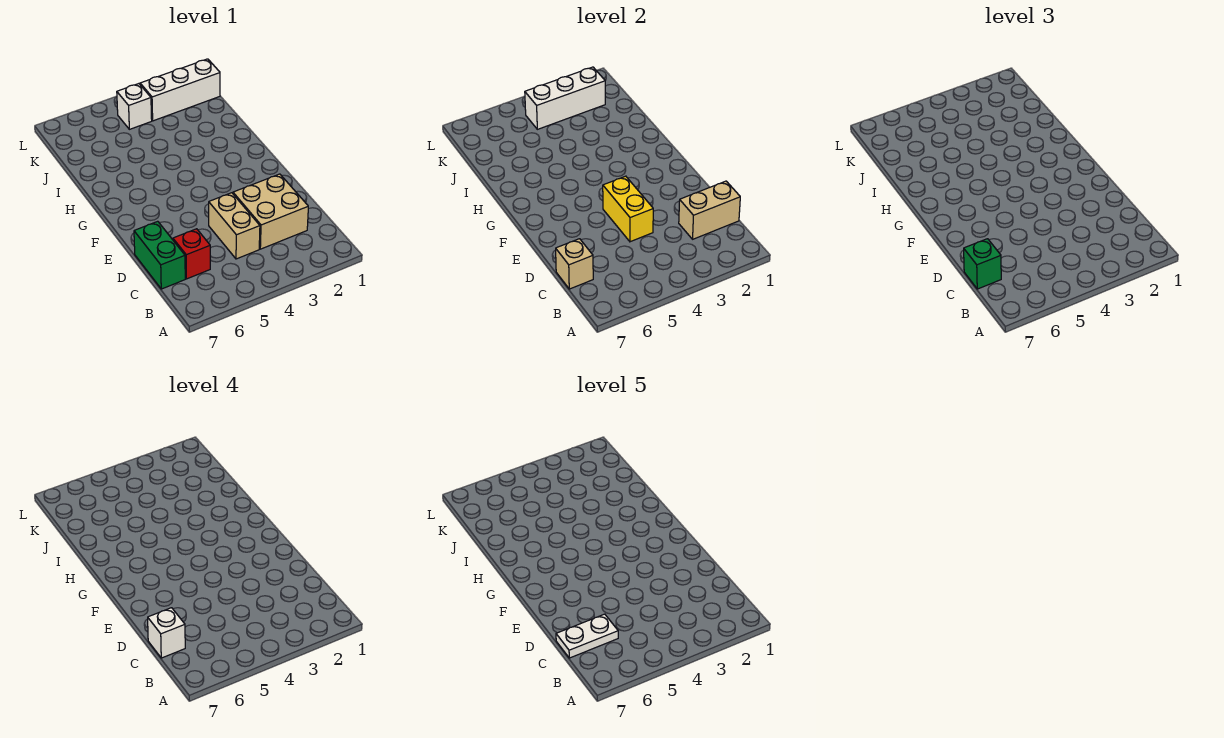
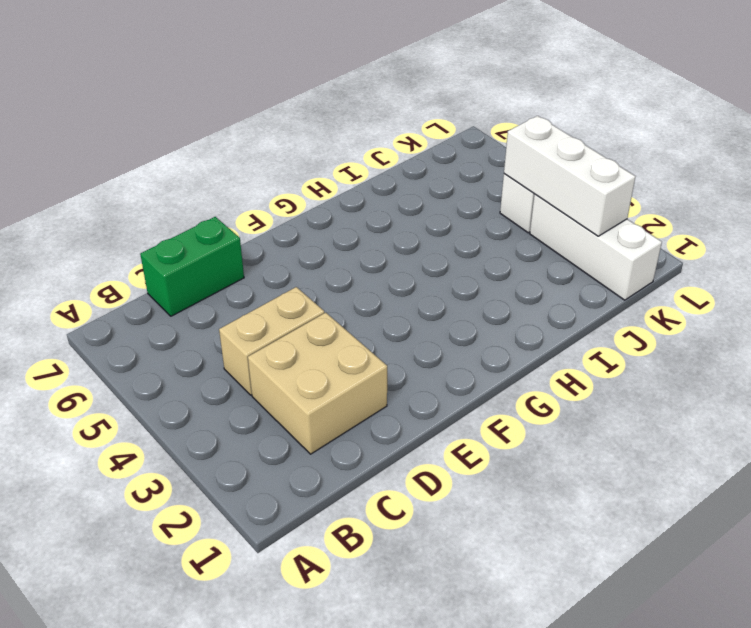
none -> red 1x1 brick [173,229,210,279]
none -> tan 1x2 brick [679,181,740,239]
none -> tan 1x1 brick [556,239,593,289]

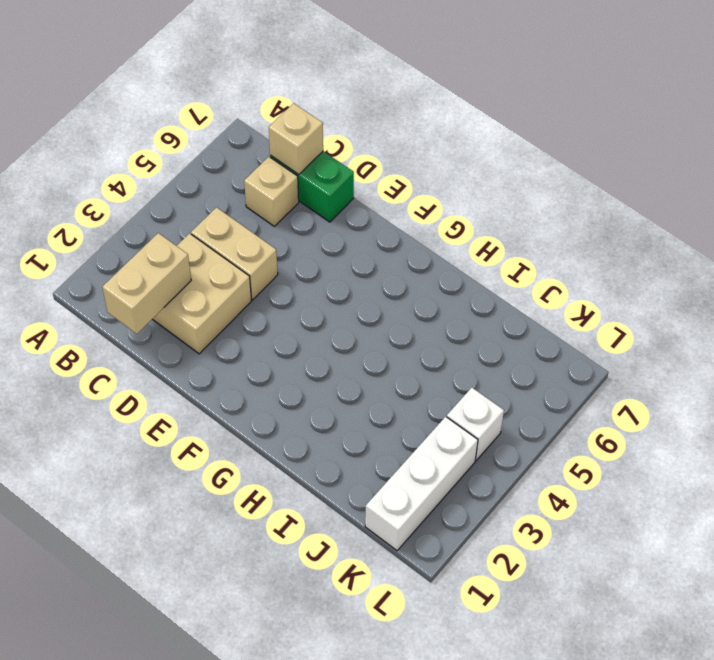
tan 1x1 brick [244,157,299,226] -> red 1x1 brick [173,229,210,279]
none -> yellow 1x2 brick [603,176,653,242]
none -> white 1x3 brick [525,67,605,129]
none -> green 1x1 brick [964,239,1001,289]

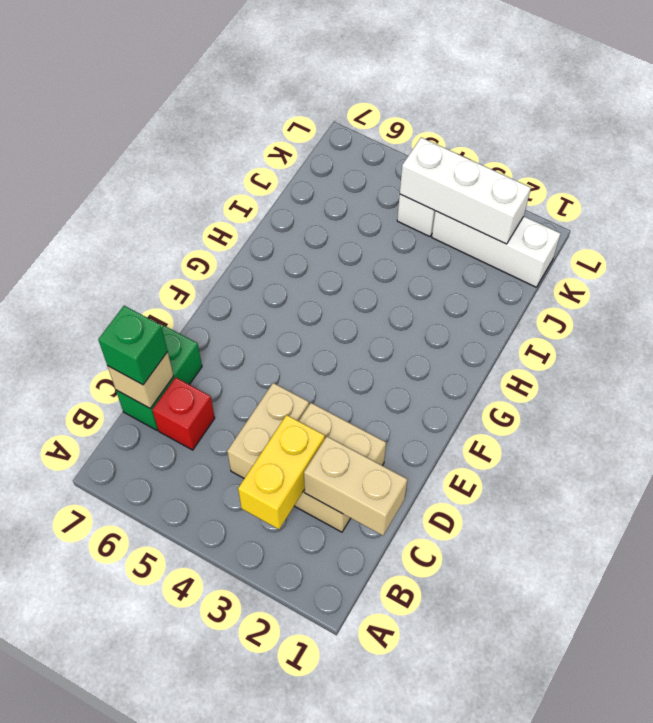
yellow 1x2 brick [238,415,325,529] -> yellow 1x2 brick moved to [603,176,653,242]
none -> white 1x1 brick [148,608,185,658]
none -> white 1x2 plate [556,614,618,658]

